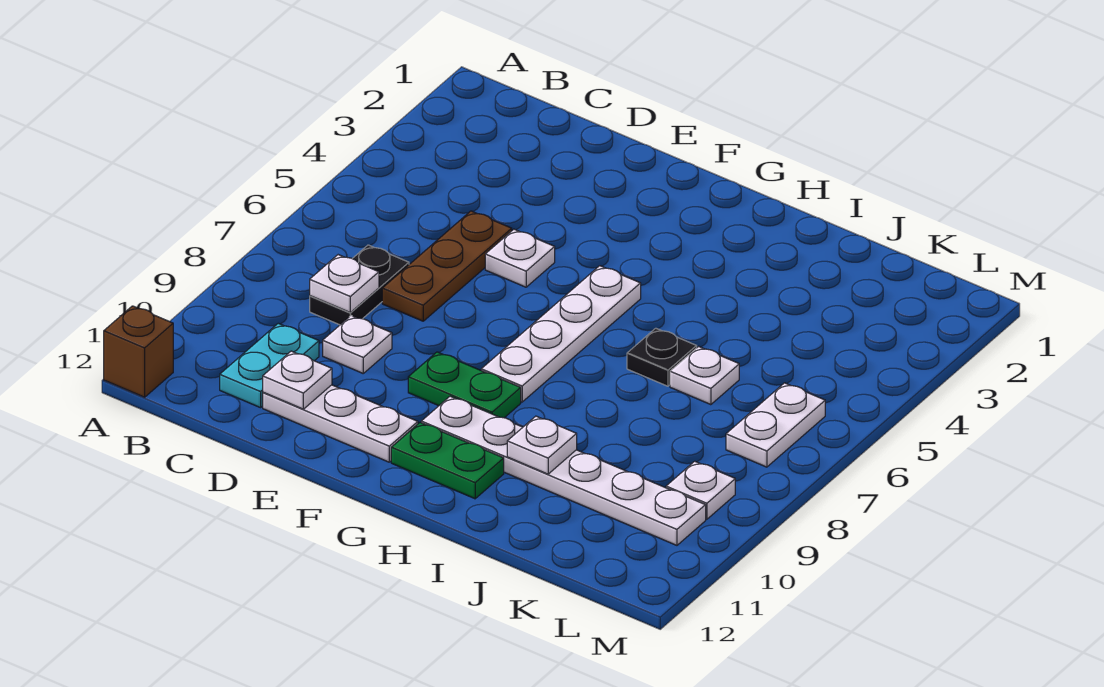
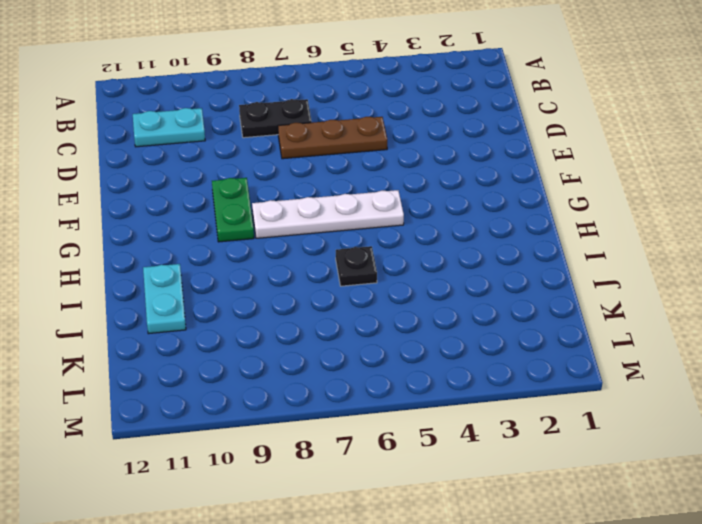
cyan 1x2 plate [143,264,186,334] -> none
none -> brown 1x1 brick [104,306,173,397]
none -> white 1x1 plate [323,316,392,373]
none -> white 1x3 plate [263,385,418,462]

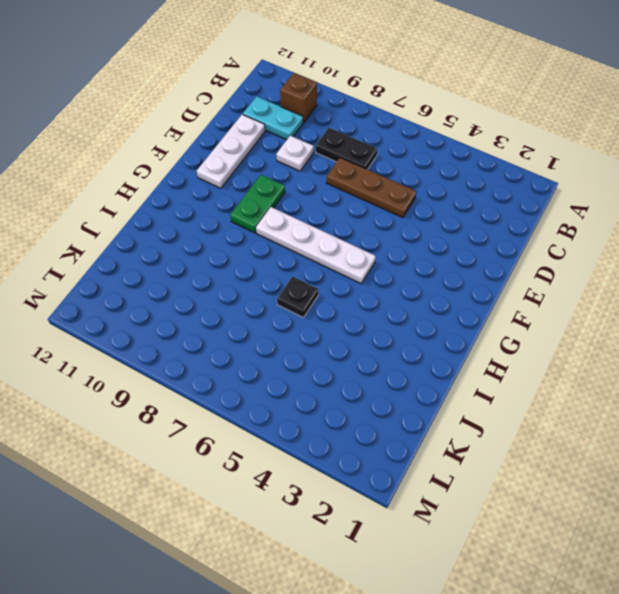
brown 1x1 brick [280,73,317,123] -> brown 1x1 brick moved to [104,306,173,397]
none -> white 1x1 plate [485,229,555,287]
none -> white 1x6 plate [421,396,706,545]
none -> green 1x2 plate [391,423,504,499]

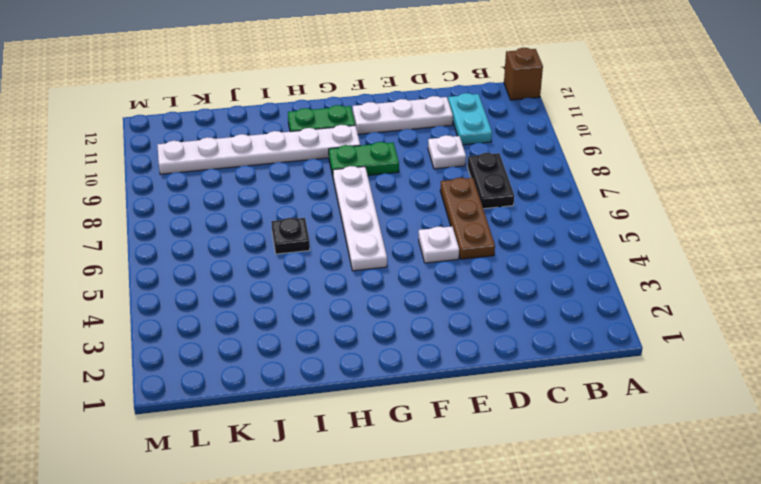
none -> white 1x1 plate [670,346,739,405]
none -> white 1x2 plate [726,383,825,467]
none -> white 1x1 plate [666,461,735,519]

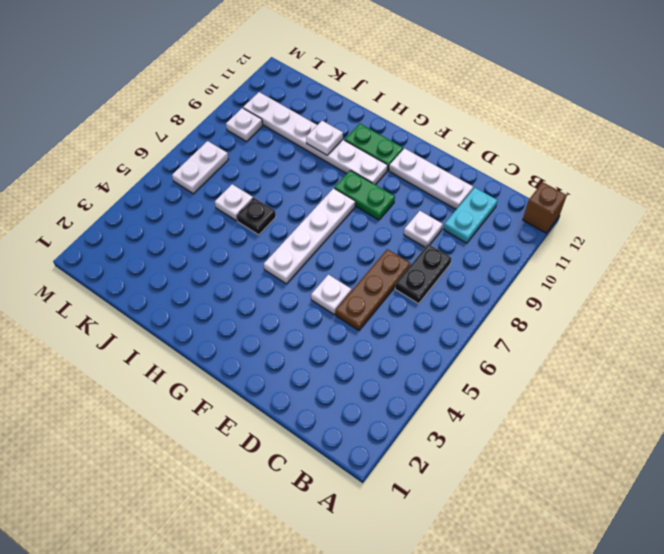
none -> white 1x1 plate [310,255,379,312]
none -> white 1x1 plate [263,351,332,409]

